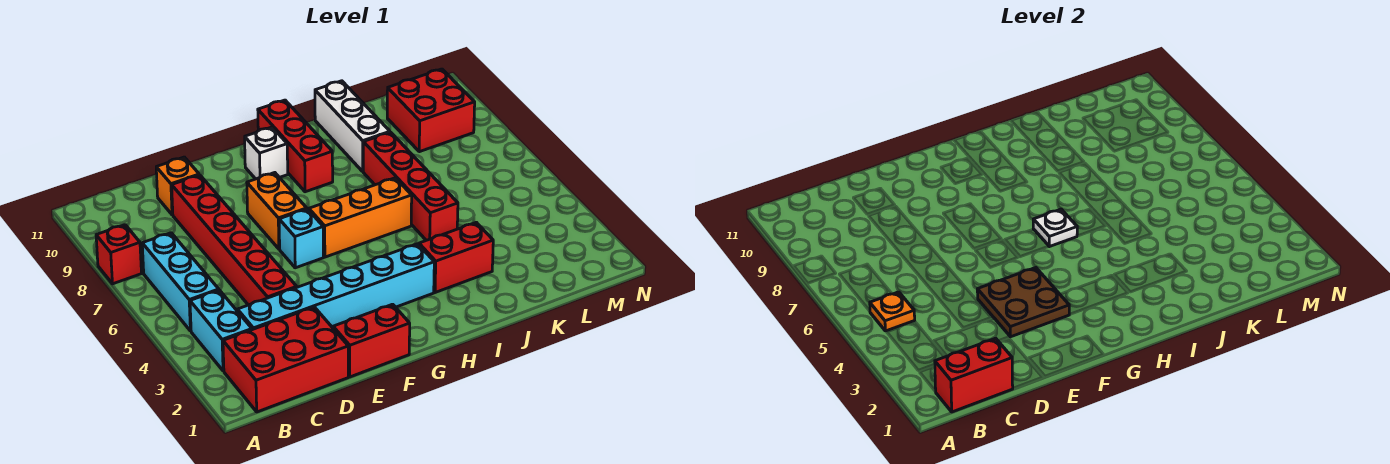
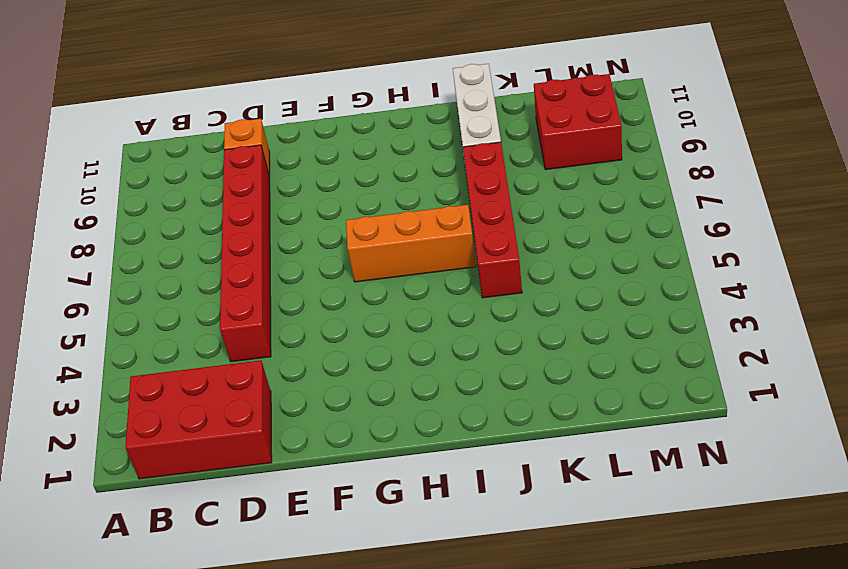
none -> red 1x1 brick [96,225,141,284]
none -> cyan 1x2 brick [190,290,252,371]
none -> cyan 1x3 brick [142,233,219,331]

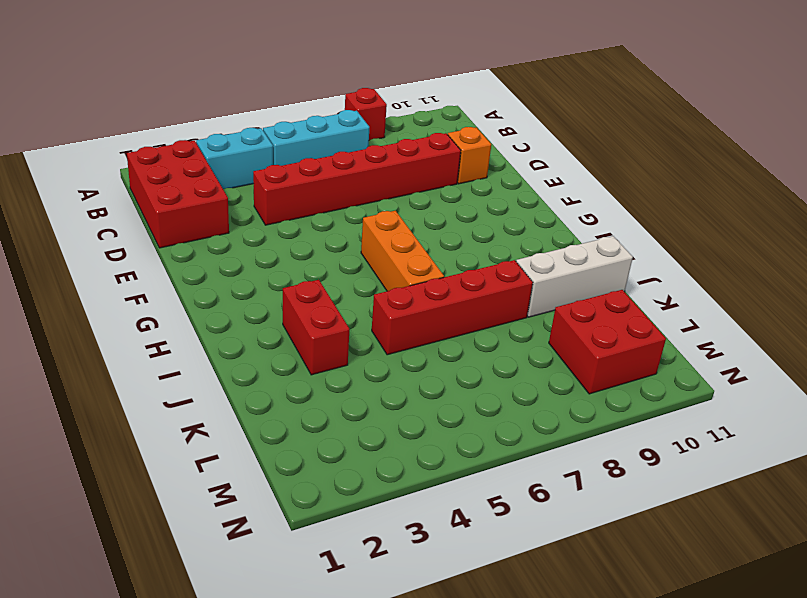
none -> cyan 1x6 brick [237,244,434,330]
none -> red 1x2 brick [333,304,410,377]
none -> cyan 1x1 brick [279,209,323,268]

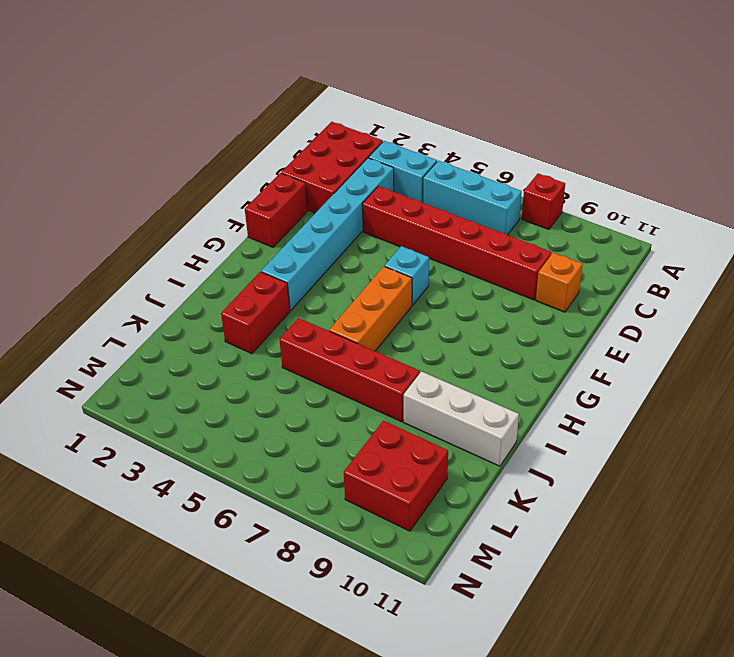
none -> orange 1x2 brick [247,173,307,249]
none -> white 1x1 brick [245,127,288,179]
none -> red 1x3 brick [258,100,333,192]

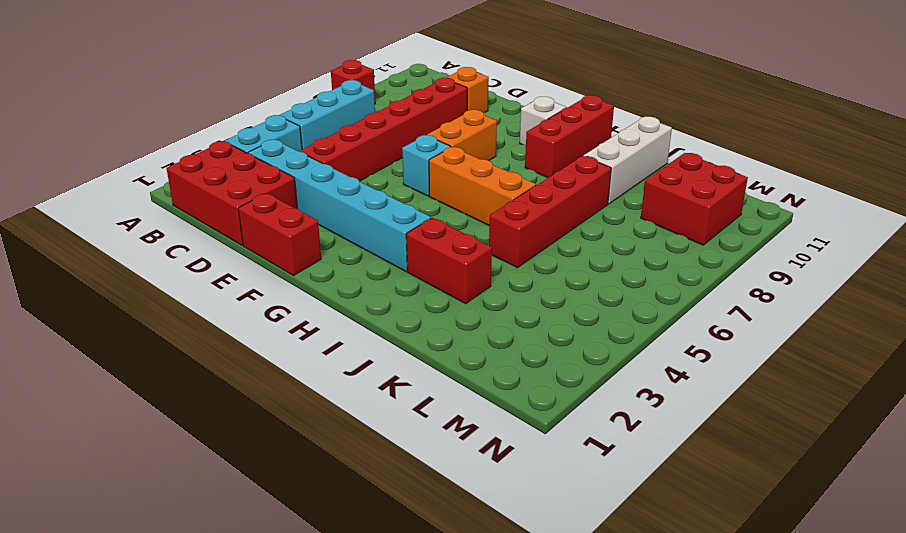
none -> red 1x2 brick [935,338,1013,412]
none -> orange 1x1 plate [870,292,915,331]
none -> brown 2x2 plate [977,268,1070,337]

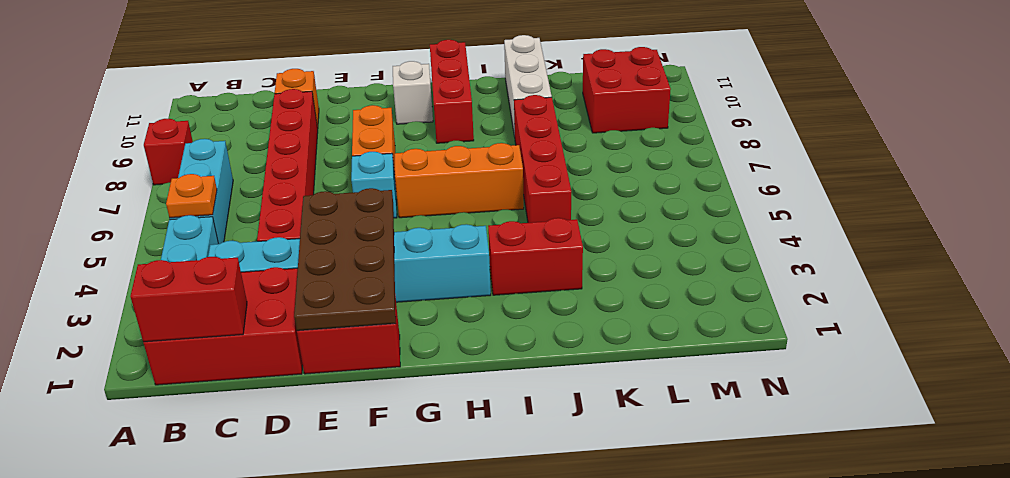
brown 2x4 plate [294,188,396,331] -> brown 2x2 plate [977,268,1070,337]
none -> white 1x1 plate [1033,209,1077,247]

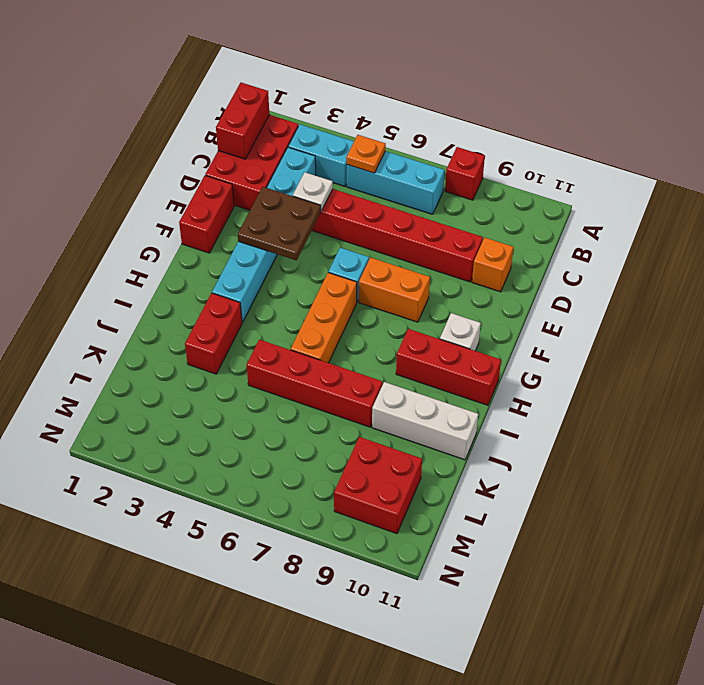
white 1x1 plate [293,172,333,211] -> white 1x1 plate moved to [1033,209,1077,247]

